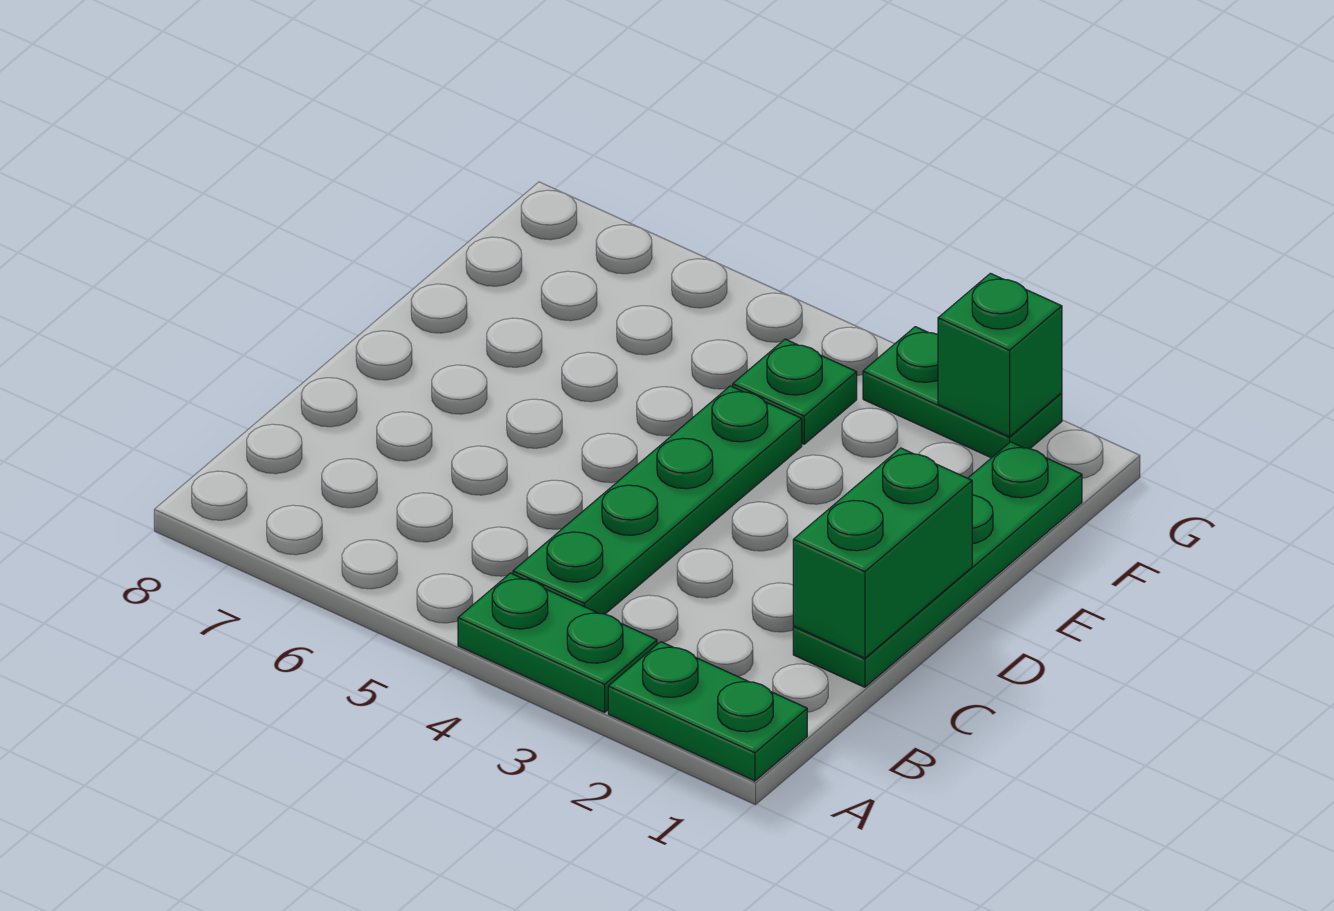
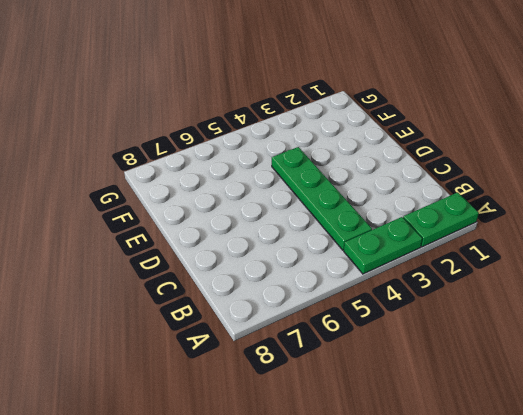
none -> green 1x4 plate [793,442,1082,687]
none -> green 1x1 plate [733,339,857,444]

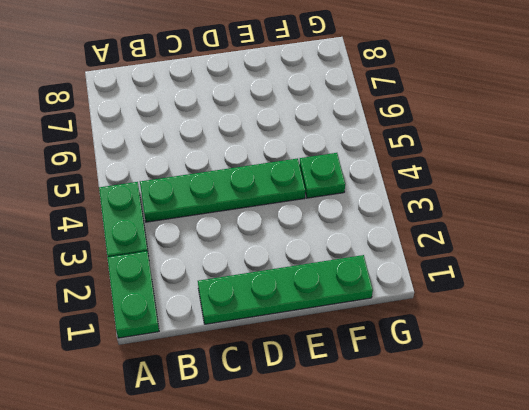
none -> green 1x2 plate [863,327,1062,458]
none -> green 1x2 brick [793,448,972,658]

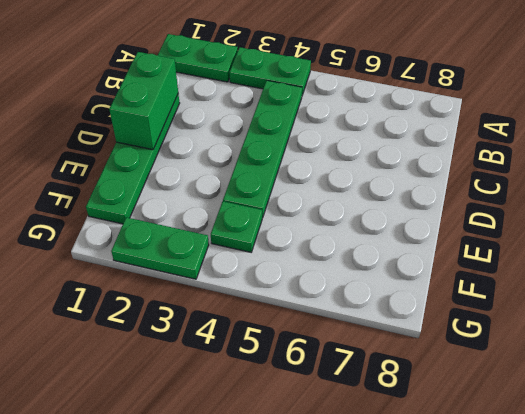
none -> green 1x1 brick [938,273,1062,437]

